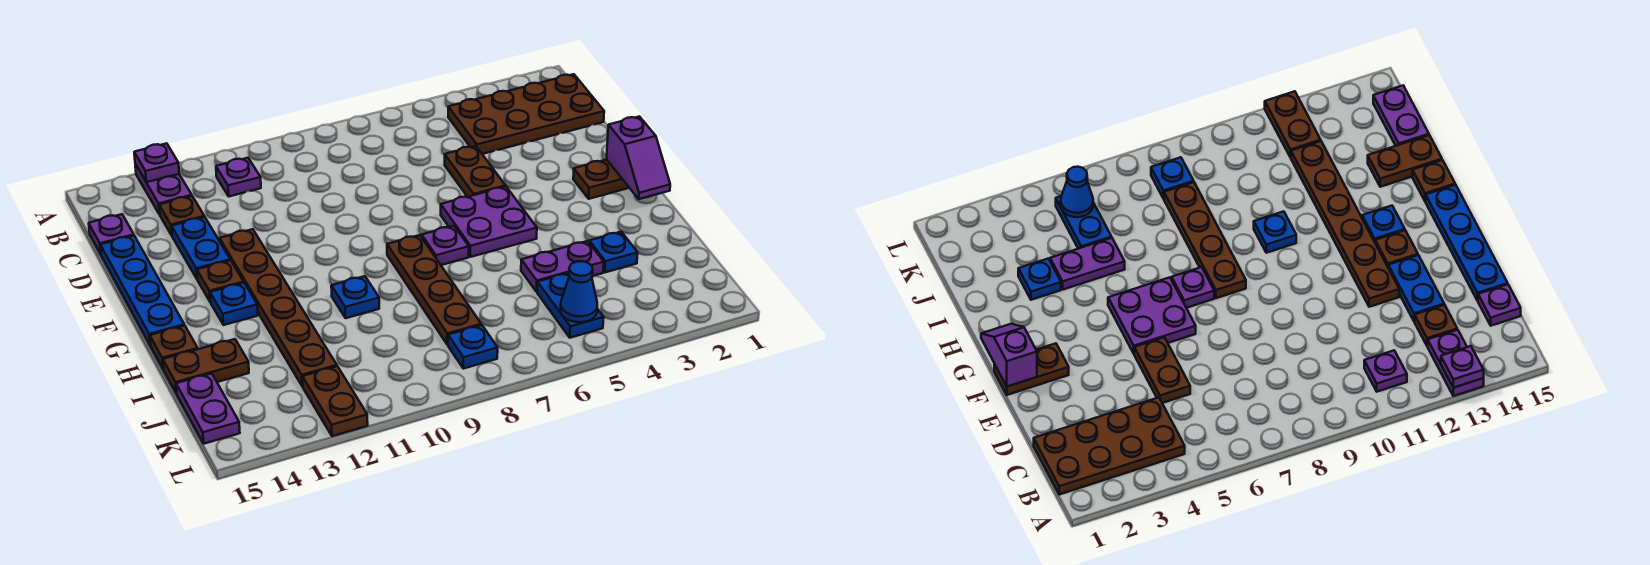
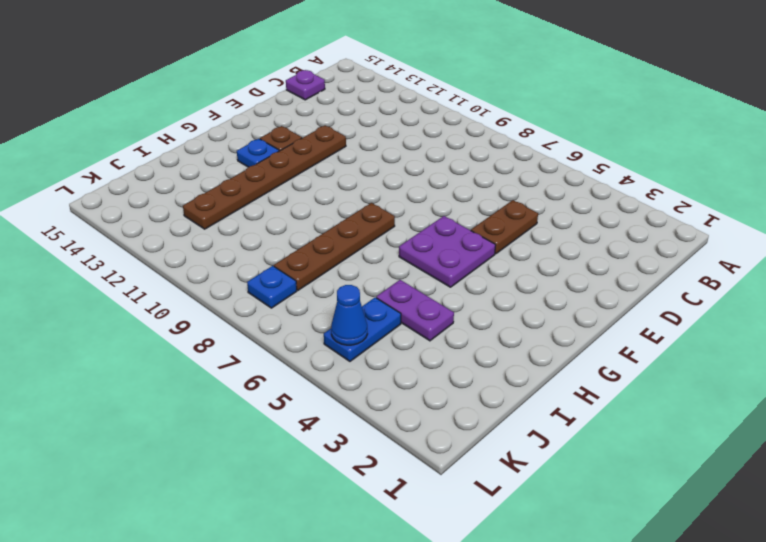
none -> purple 1x2 plate [135,164,192,215]
none -> brown 2x4 plate [448,74,604,154]
none -> purple 1x1 plate [216,158,261,196]

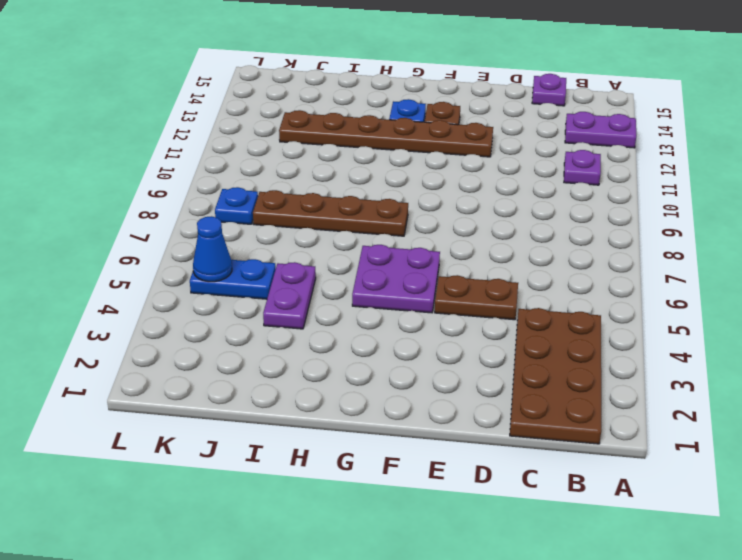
none -> brown 1x1 plate [159,196,204,235]
none -> blue 1x2 plate [172,217,230,280]
none -> blue 1x4 plate [100,236,184,345]

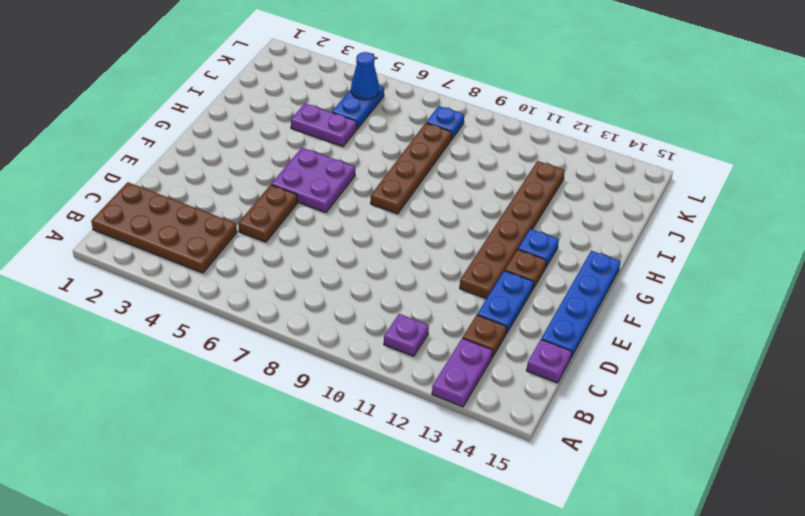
none -> brown 1x2 plate [573,160,629,199]
none -> purple 1x1 plate [422,226,469,265]
none -> blue 1x1 plate [331,276,379,318]

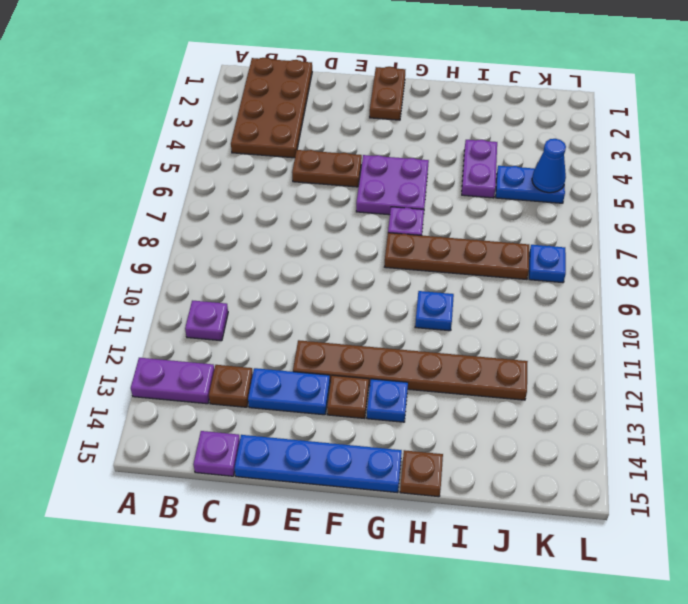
none -> blue 1x1 plate [589,232,638,272]
none -> brown 1x2 plate [163,339,249,393]
none -> purple 1x2 plate [176,373,240,444]

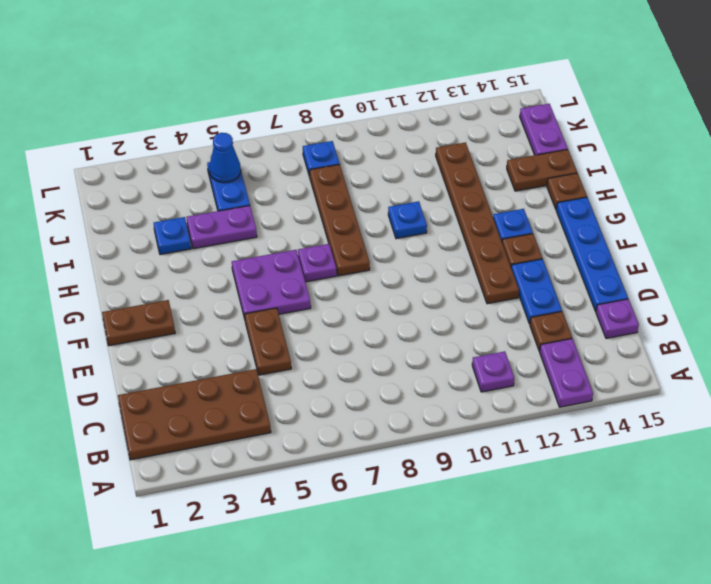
none -> brown 1x2 plate [302,366,368,436]
none -> purple 1x1 plate [134,143,179,182]
none -> purple 1x2 slope [607,116,670,199]

